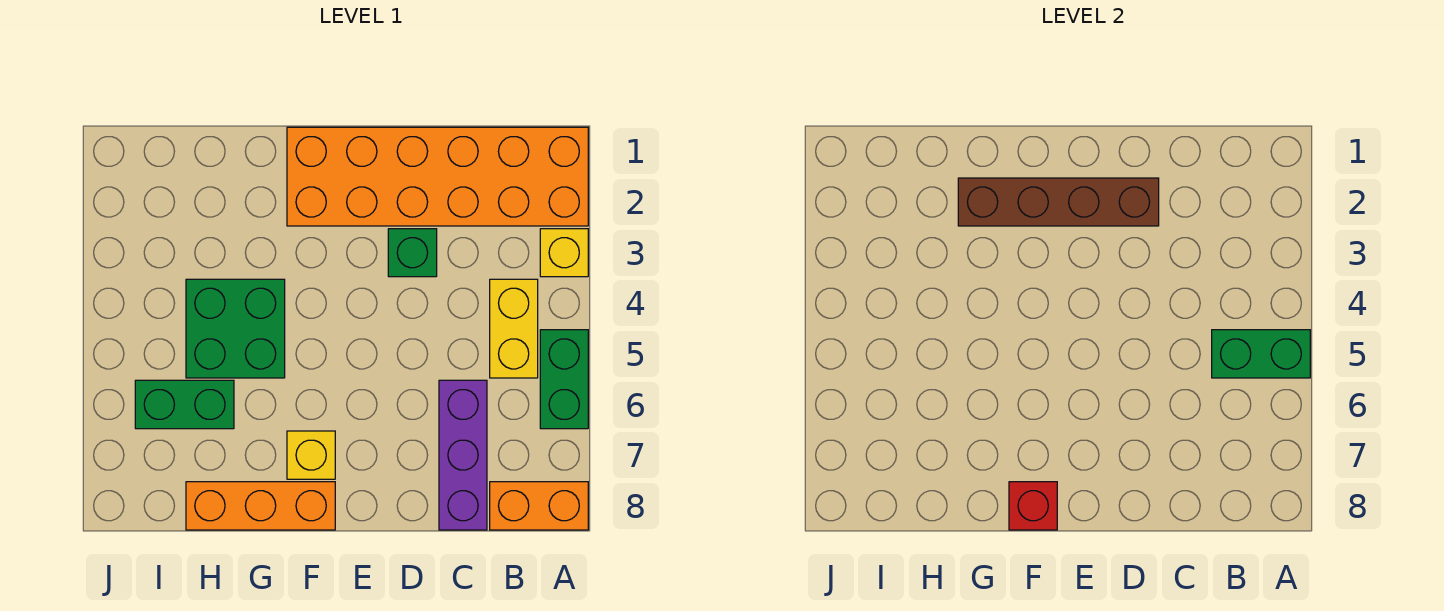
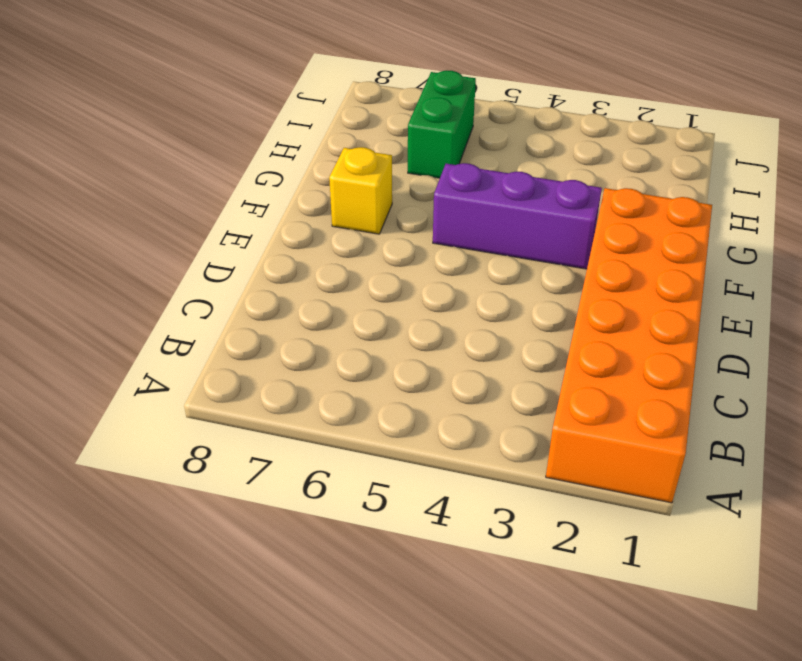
purple 1x3 brick [433,163,602,269] -> purple 1x3 brick moved to [439,380,487,530]
none -> yellow 1x1 brick [540,229,588,277]
none -> green 1x2 brick [540,330,588,429]
none -> orange 1x2 brick [490,482,588,530]

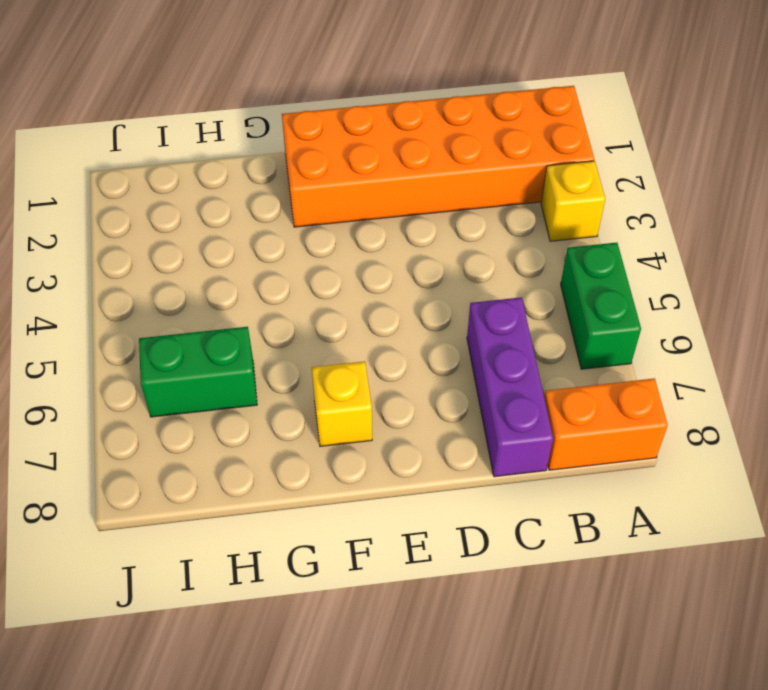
none -> yellow 1x2 brick [490,279,538,378]
none -> green 1x1 brick [388,229,437,277]
none -> orange 1x3 brick [186,482,335,530]

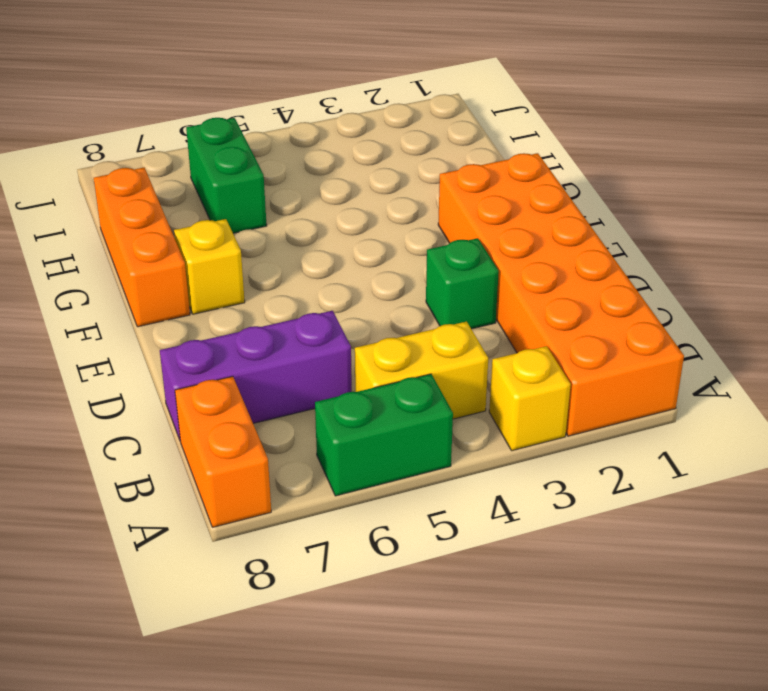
none -> green 2x2 brick [186,279,285,378]
none -> green 1x2 brick [1212,330,1310,378]
none -> brown 1x4 brick [958,178,1159,226]

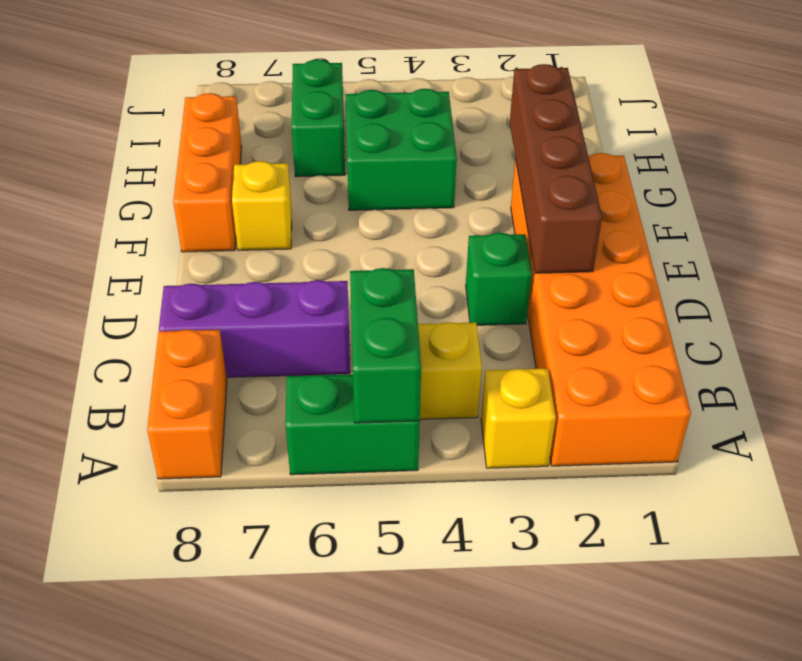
none -> red 1x1 brick [1009,482,1057,530]

